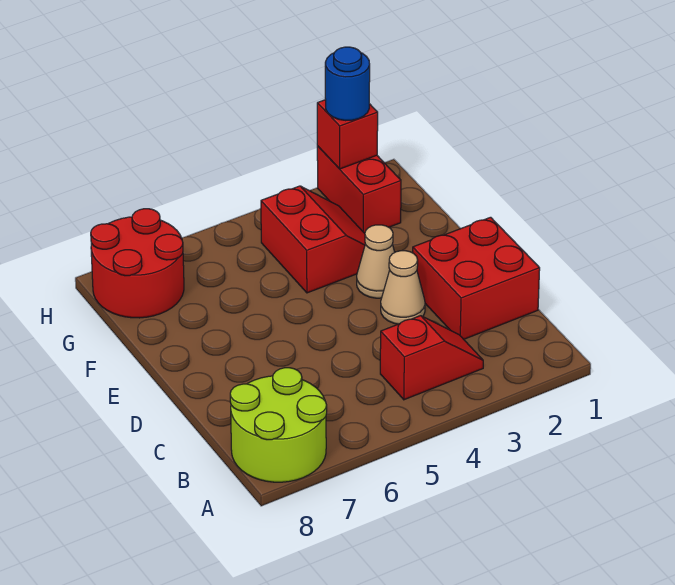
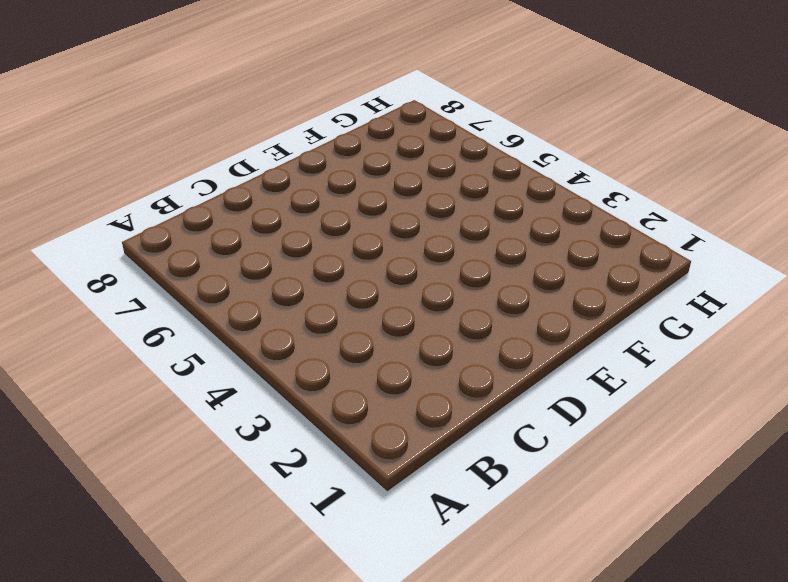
none -> lime 2x2 round brick [230,368,327,482]
none -> red 1x2 slope [380,316,483,400]

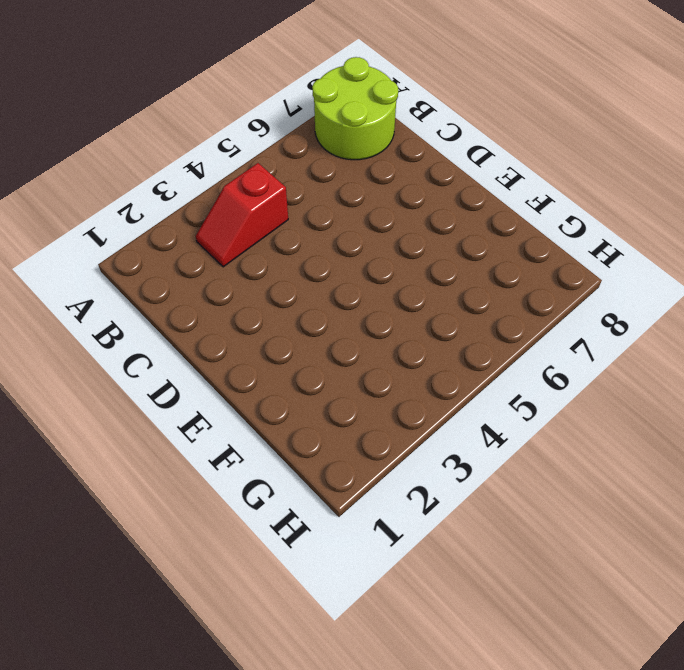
none -> red 2x2 brick [413,217,540,339]
none -> tan 1x1 cone [381,251,425,324]

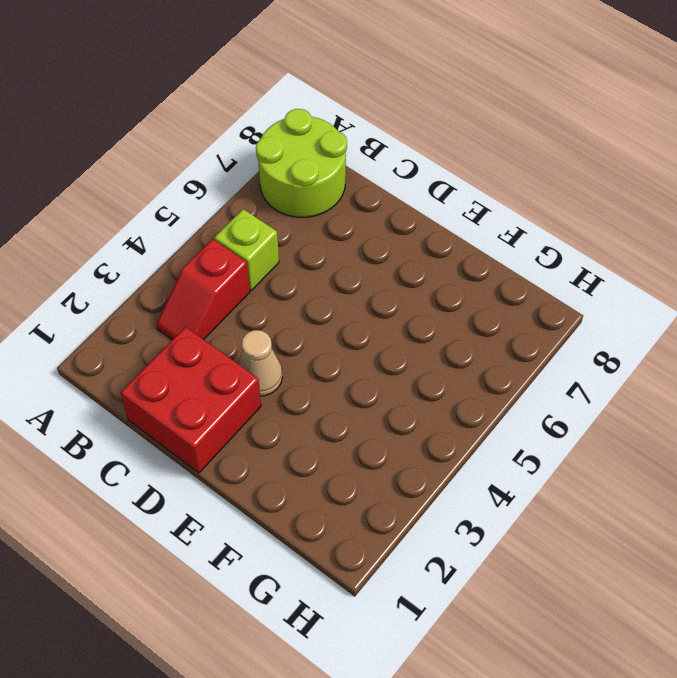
lime 1x1 brick [214,209,279,290] -> none
none -> tan 1x1 cone [357,225,395,298]
none -> red 2x2 slope [261,186,365,293]

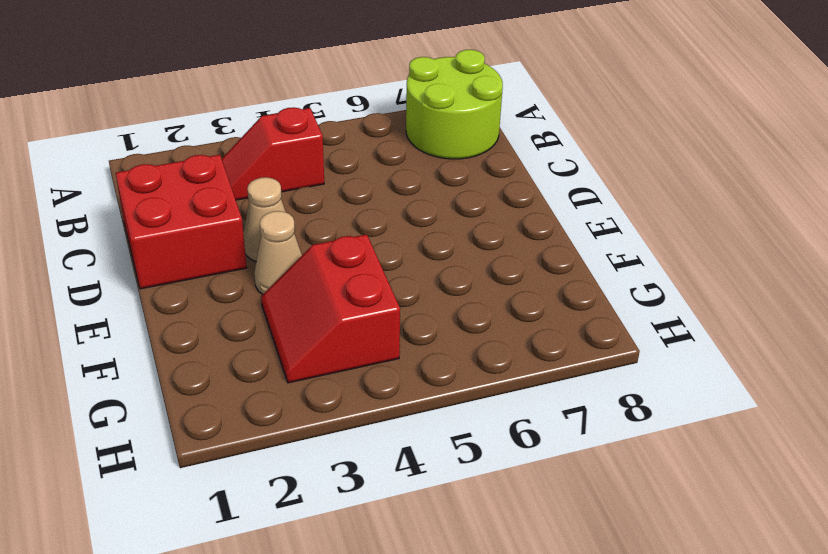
none -> red 1x2 brick [317,146,401,233]
none -> red 2x2 round brick [91,209,184,318]

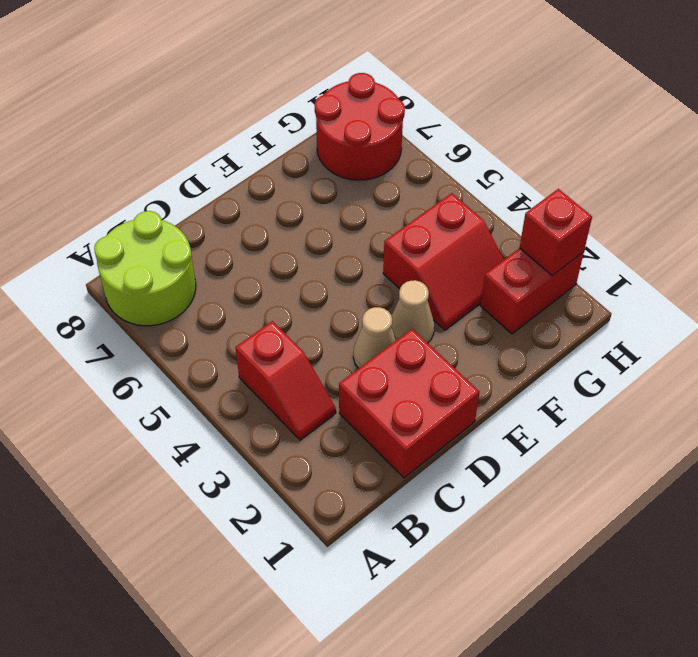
none -> blue 1x1 round brick [325,47,370,121]

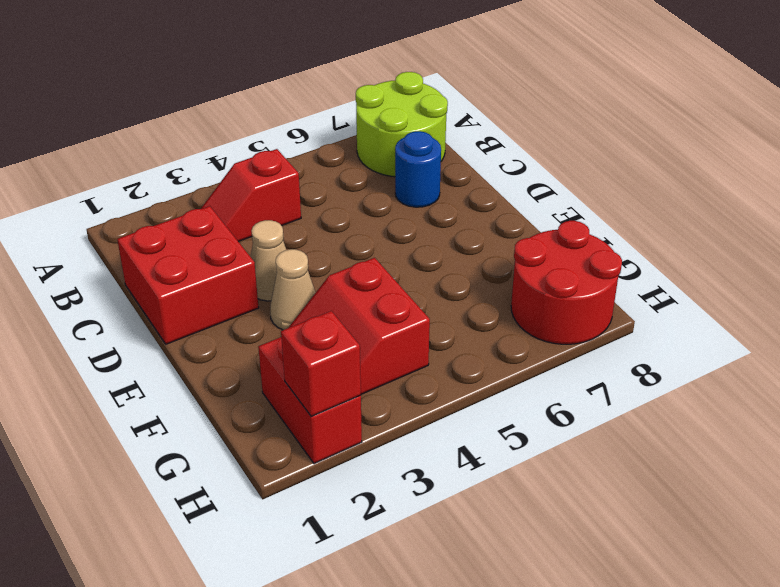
blue 1x1 round brick [395,131,441,207] -> blue 1x1 round brick moved to [325,47,370,121]

